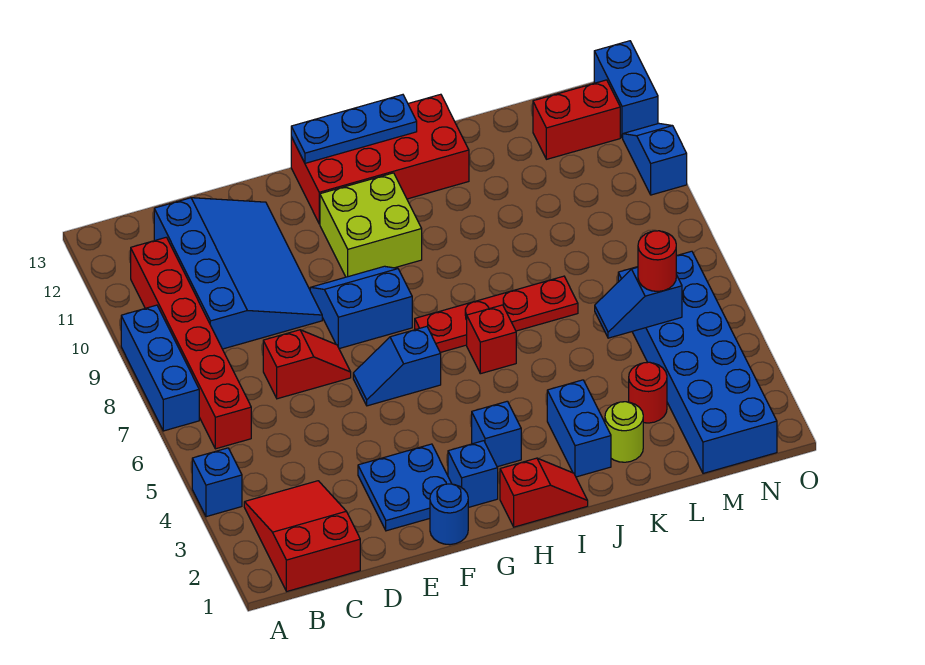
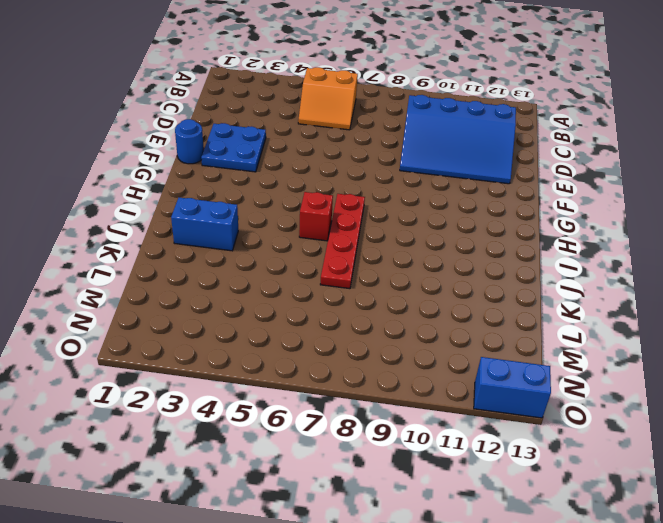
orange 2x2 slope [298,67,358,130] -> red 1x6 brick [131,237,251,449]
none -> blue 1x1 brick [192,448,242,517]
none -> blue 1x3 brick [121,305,199,431]
none -> red 2x3 slope [244,481,360,591]

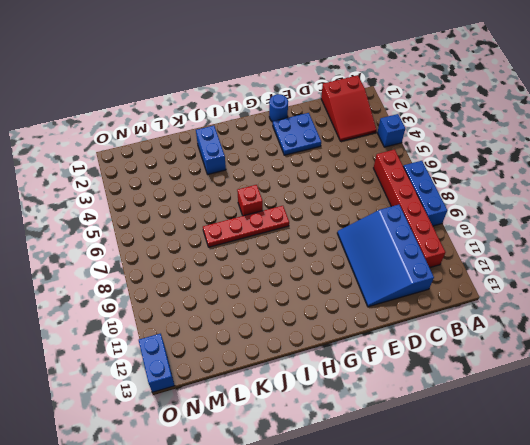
none -> red 1x2 slope [263,330,351,399]
none -> blue 1x2 slope [353,326,441,406]
none -> blue 2x2 slope [310,266,412,349]

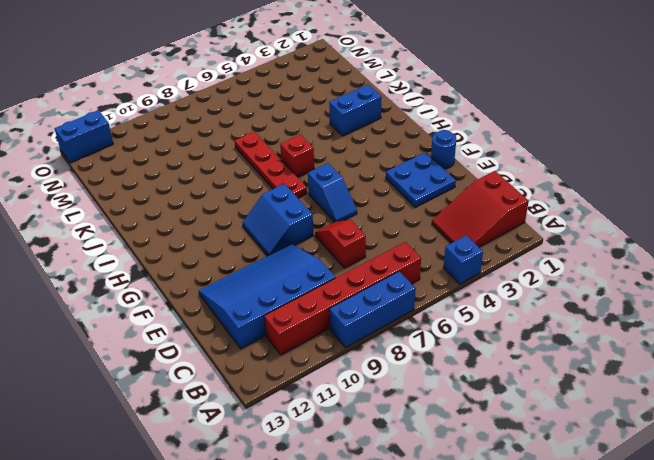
none -> blue 1x1 brick [448,441,498,508]
none -> lime 2x2 brick [320,173,422,277]
none -> red 2x4 brick [291,94,469,224]

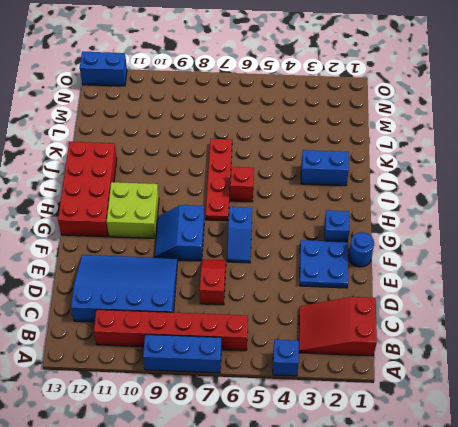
none -> red 1x2 slope [500,458,588,527]
none -> blue 1x1 brick [472,401,521,467]
none -> lime 1x1 round brick [605,402,643,462]

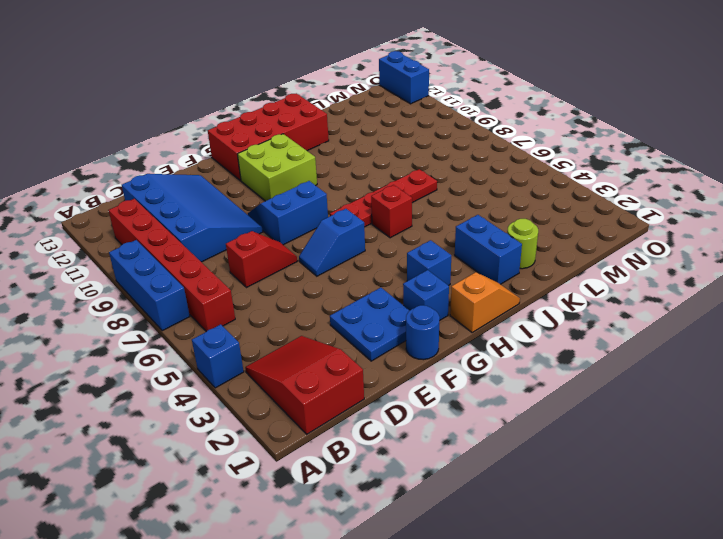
orange 1x2 slope [450,272,520,332] -> red 1x2 slope [500,458,588,527]
none -> red 1x1 round brick [629,362,667,423]
none -> blue 2x6 brick [618,251,777,473]
none -> red 1x2 brick [533,80,620,159]

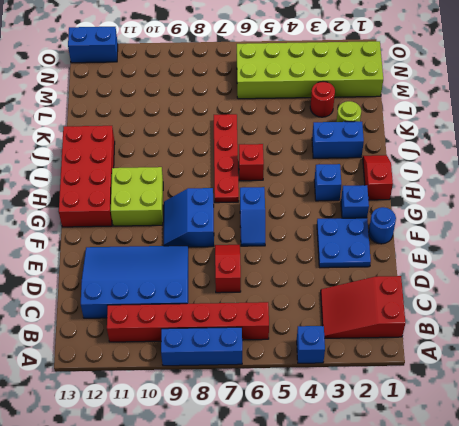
lime 2x6 brick [237,41,383,99] -> blue 2x6 brick [618,251,777,473]
none -> red 1x2 brick [533,80,620,159]
none -> blue 1x2 slope [623,124,687,195]
none -> blue 1x3 plate [291,95,417,163]

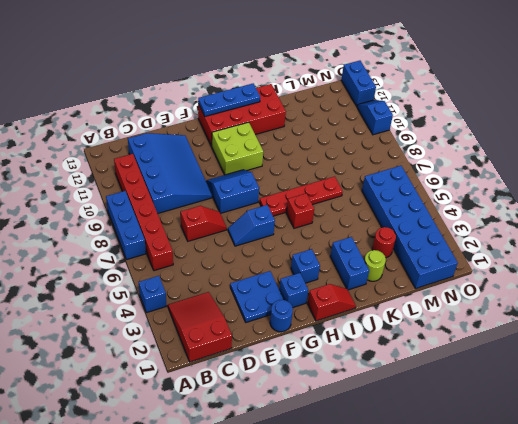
none -> red 1x2 brick [533,80,620,159]
none -> blue 1x2 slope [595,267,682,338]
none -> red 1x1 round brick [638,231,676,291]

